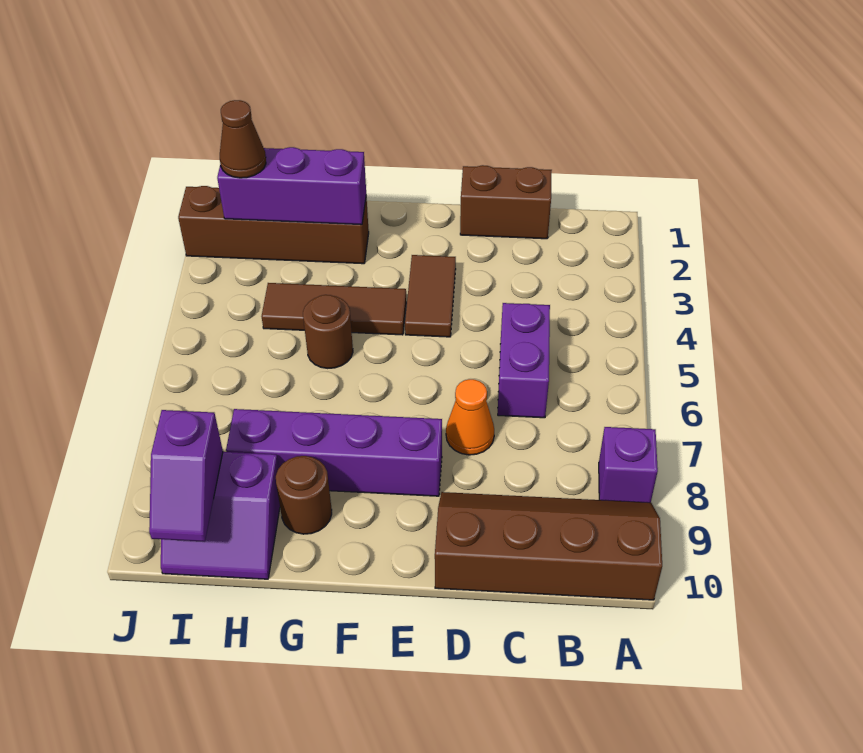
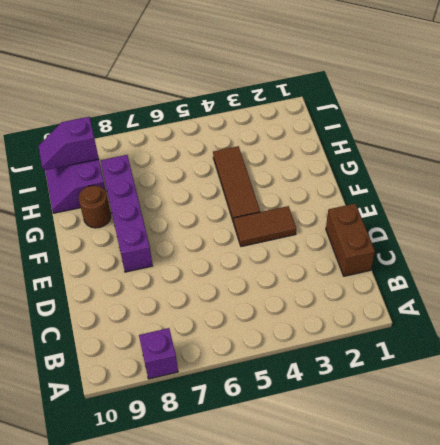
none -> brown 2x4 slope [435,492,662,600]
none -> purple 1x2 brick [498,303,550,418]
none -> orange 1x1 cone [446,379,494,455]

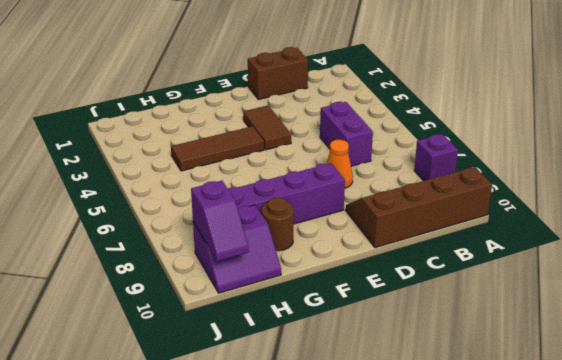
none -> brown 1x4 brick [178,186,369,264]
none -> brown 1x1 round brick [303,295,353,368]
none -> purple 1x3 brick [217,147,366,225]

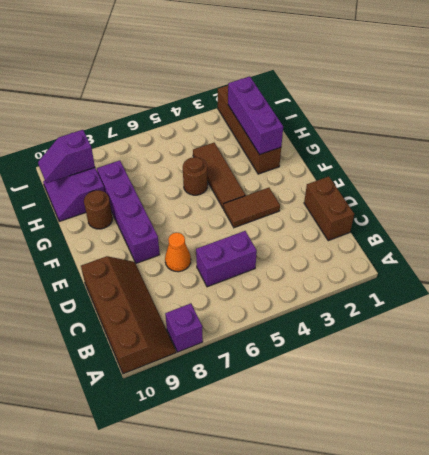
none -> brown 1x1 cone [220,100,266,178]

